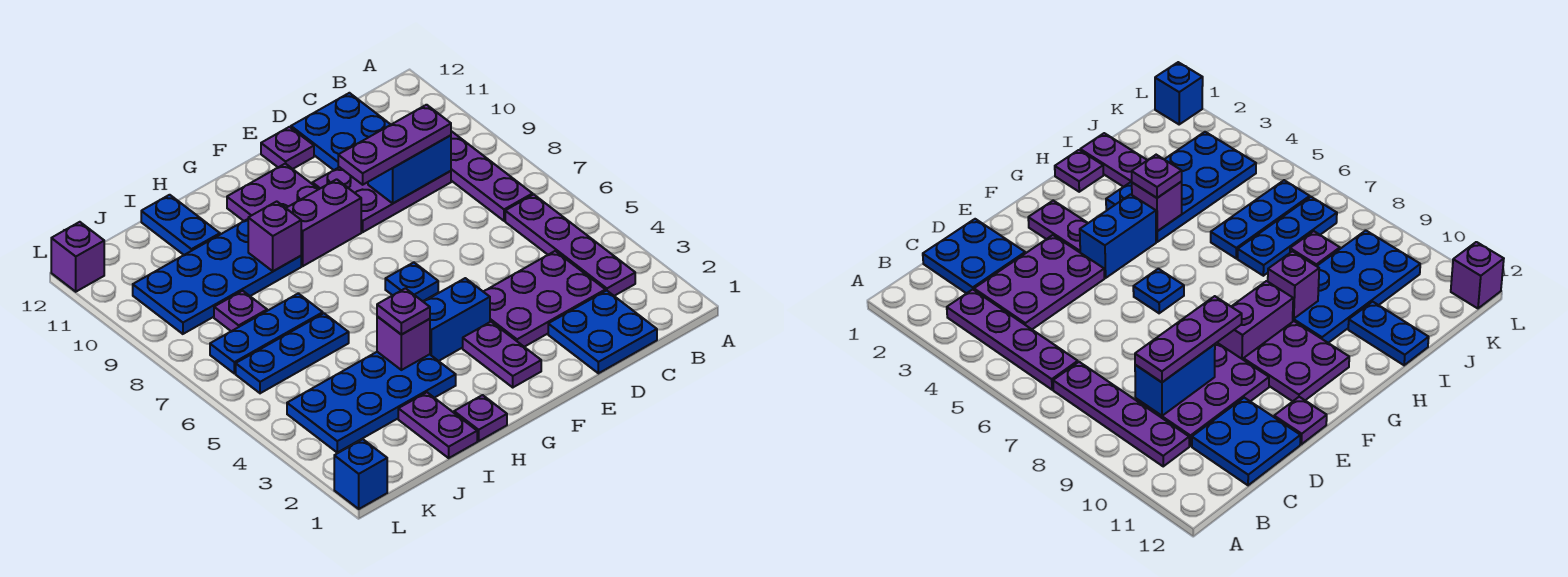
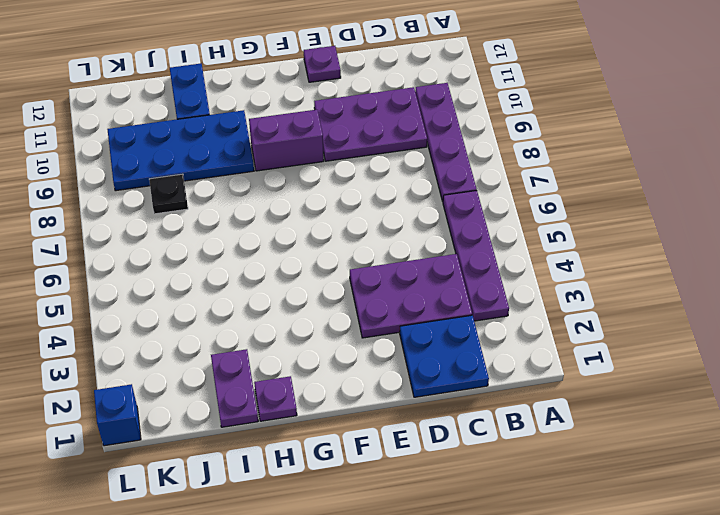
black 1x1 plate [149,174,188,214] -> purple 1x1 plate [214,291,267,331]
none -> blue 2x2 plate [291,93,391,170]
none -> purple 1x2 plate [463,322,541,387]
none -> blue 1x2 brick [424,278,490,361]

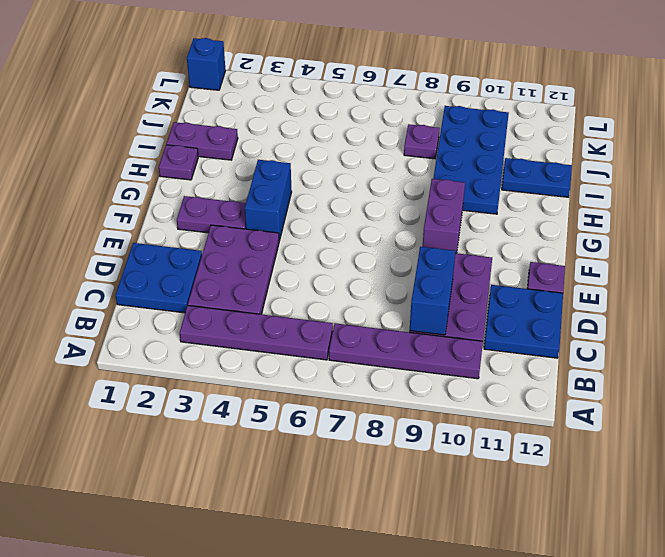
none -> blue 1x1 plate [385,262,438,301]
none -> purple 2x2 plate [227,164,319,221]
none -> blue 2x4 plate [287,352,456,453]

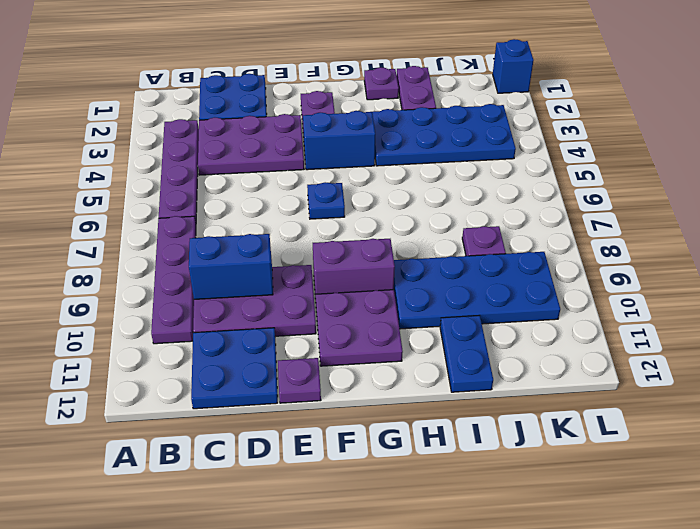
none -> blue 1x3 plate [236,313,349,393]
none -> blue 1x3 plate [210,293,323,374]
none -> purple 1x1 brick [51,222,104,292]

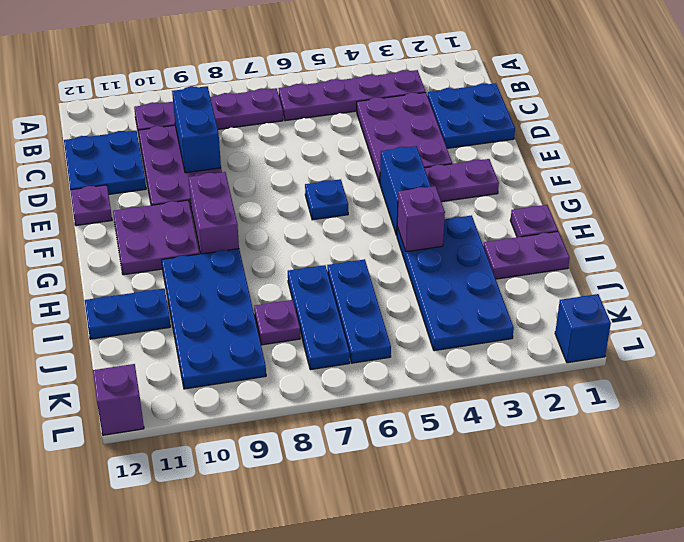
none -> purple 1x1 brick [248,201,301,271]
none -> purple 1x3 plate [338,105,451,185]
none -> purple 1x1 plate [377,288,430,335]

